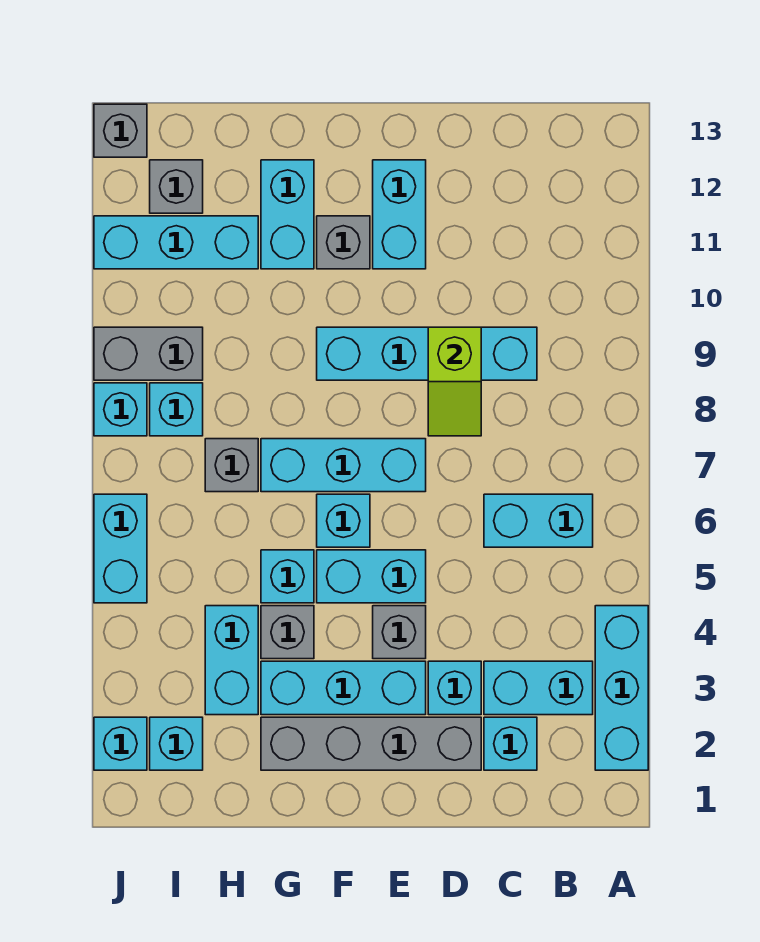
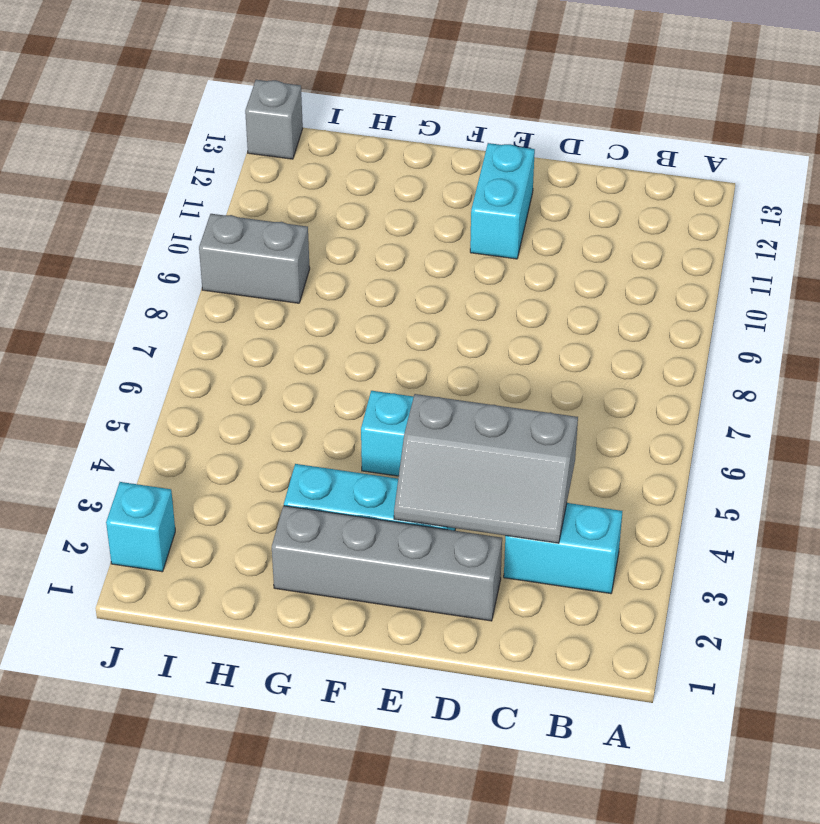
grey 2x3 slope [394,394,578,543] -> none
none -> cyan 1x3 brick [595,606,648,770]
none -> cyan 1x2 brick [484,494,593,547]
none -> cyan 1x1 brick [484,717,537,770]

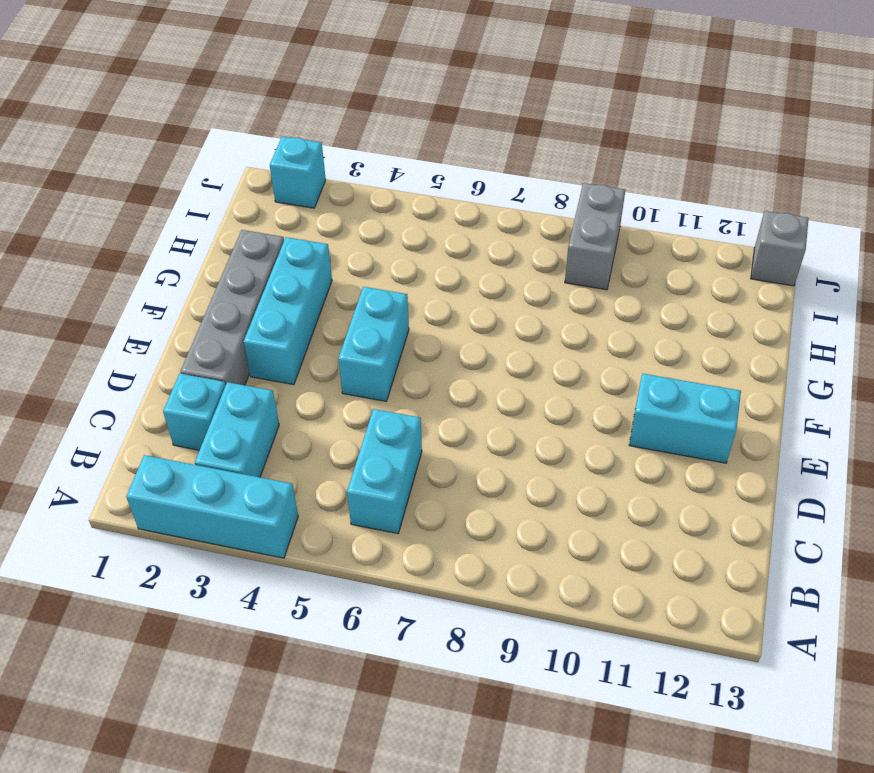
none -> cyan 1x4 brick [317,327,537,380]
none -> cyan 1x1 brick [428,661,481,715]
none -> grey 1x1 brick [373,606,426,659]

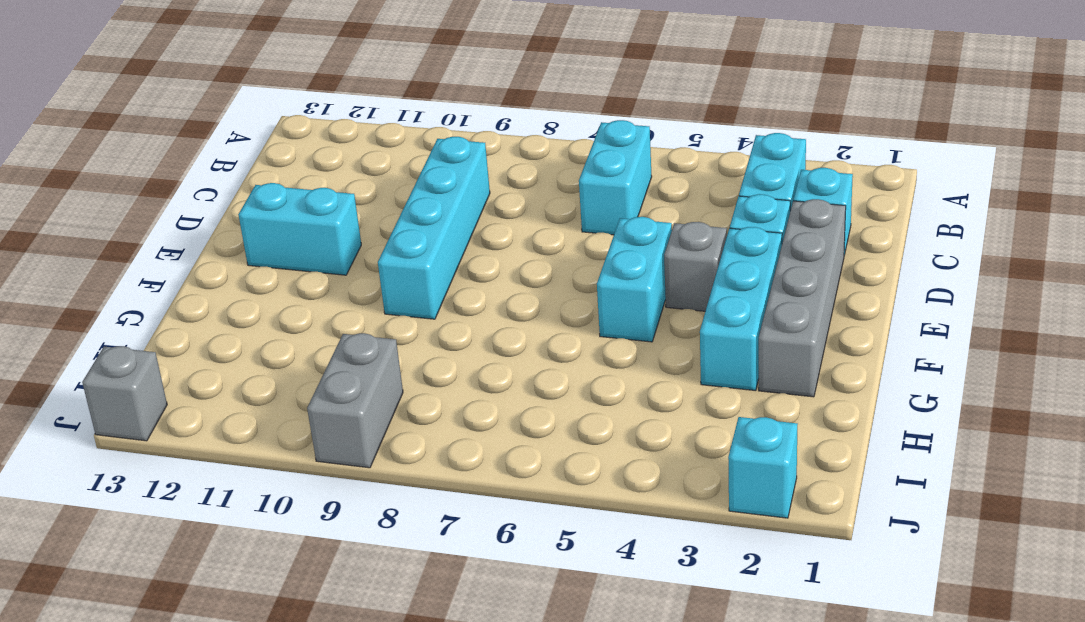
none -> cyan 1x3 brick [595,606,648,770]
none -> cyan 1x3 brick [261,439,426,492]
none -> cyan 1x1 brick [317,494,370,547]

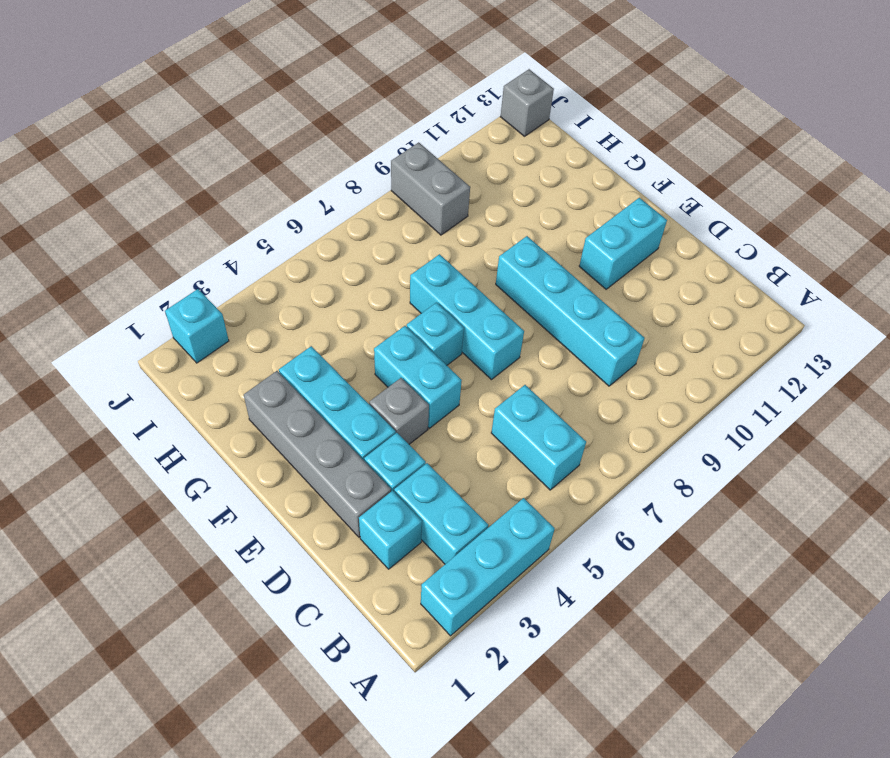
none -> grey 1x1 brick [317,216,370,269]
none -> grey 1x1 brick [261,606,314,659]
none -> cyan 1x1 brick [261,550,314,603]

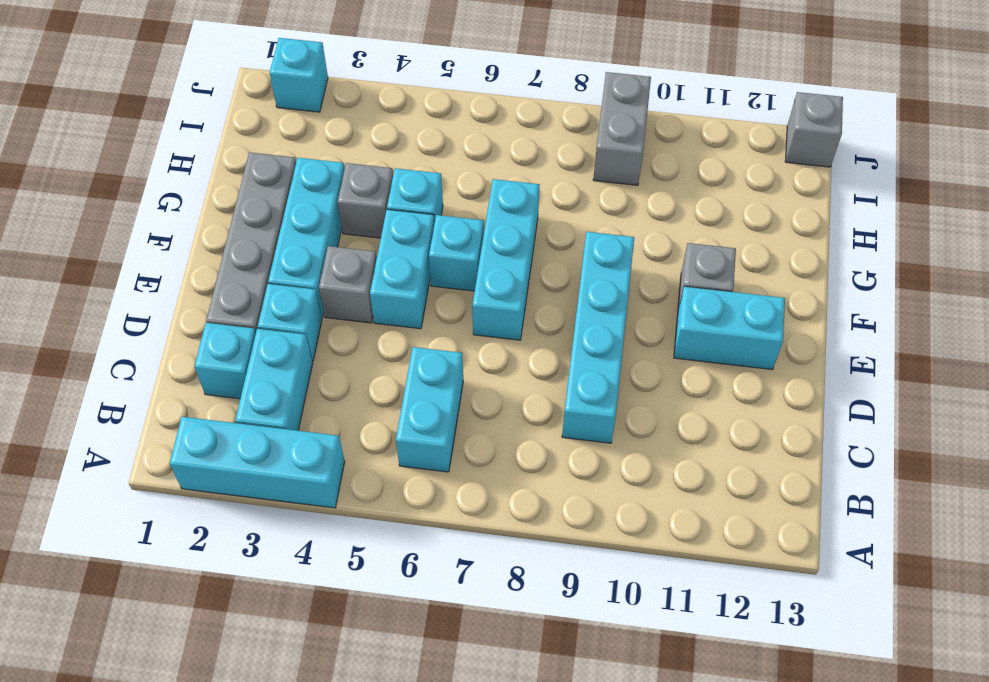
none -> cyan 1x2 brick [261,160,314,269]
none -> cyan 1x2 brick [205,606,258,715]
none -> grey 1x1 brick [205,439,258,492]

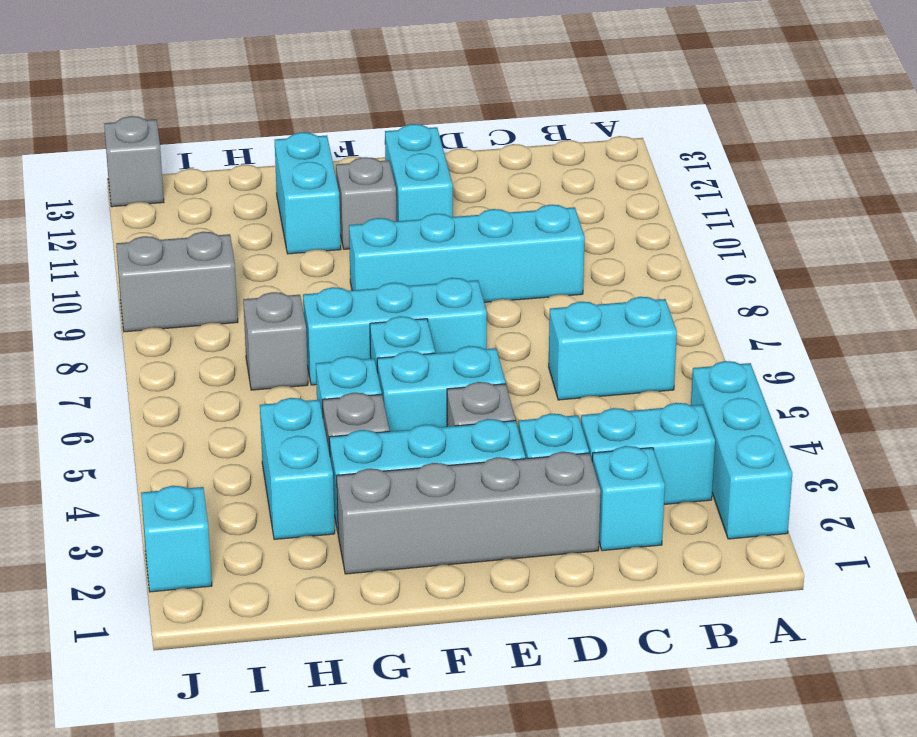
none -> cyan 1x3 brick [94,216,258,269]
none -> cyan 1x1 brick [150,717,203,770]
none -> cyan 1x1 brick [150,383,203,436]

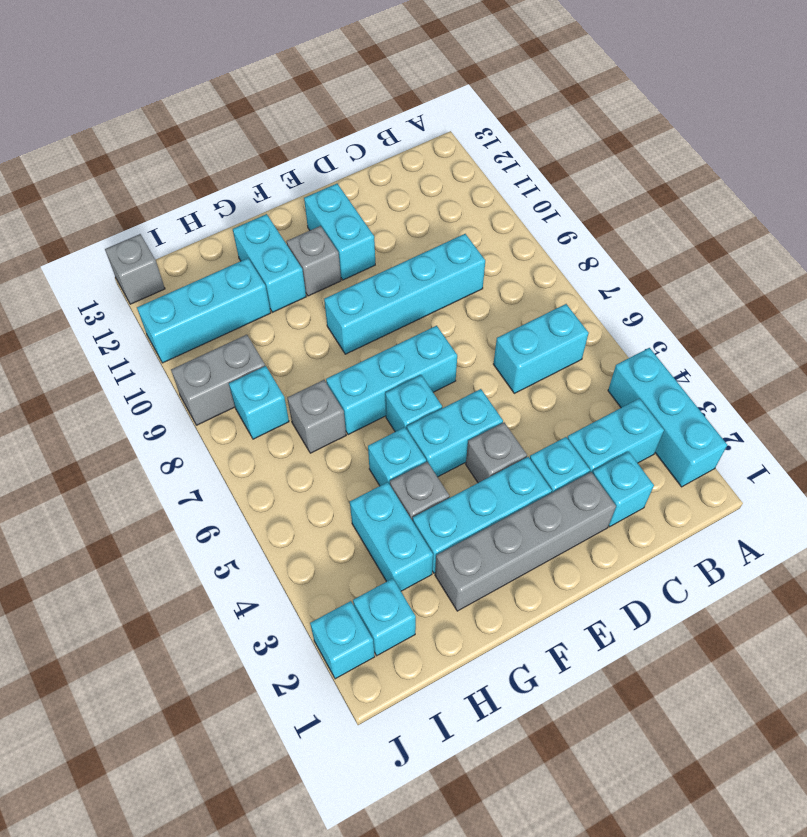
none -> grey 1x1 brick [150,160,203,213]
none -> cyan 1x2 brick [94,494,147,603]
none -> cyan 1x1 brick [94,383,147,436]

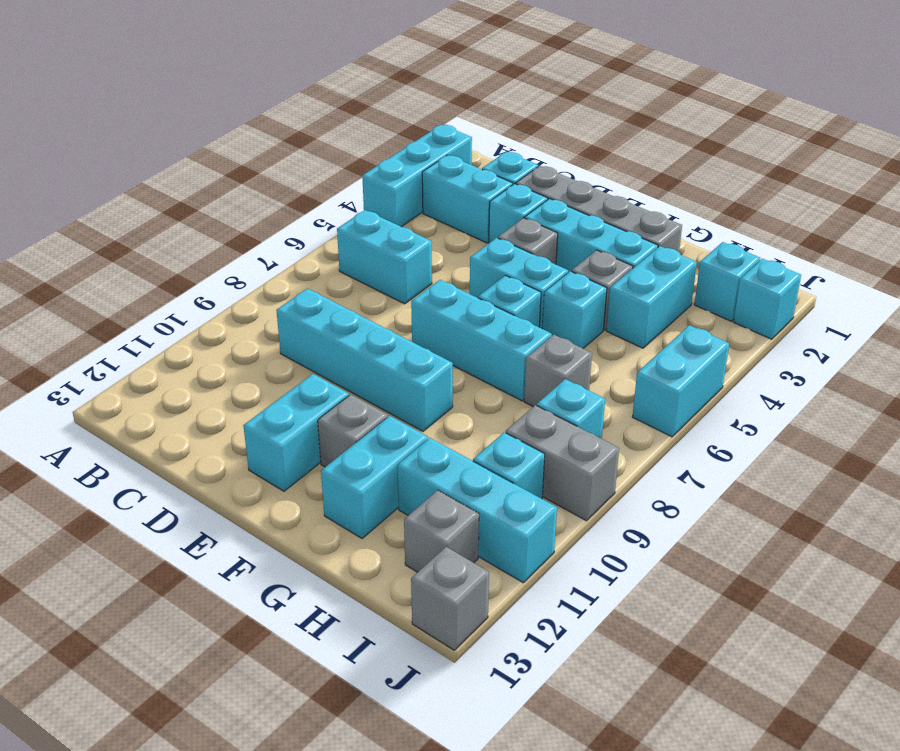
cyan 1x1 brick [473,432,545,499] -> cyan 1x1 brick moved to [94,383,147,436]
none -> lime 1x2 slope [428,327,481,436]

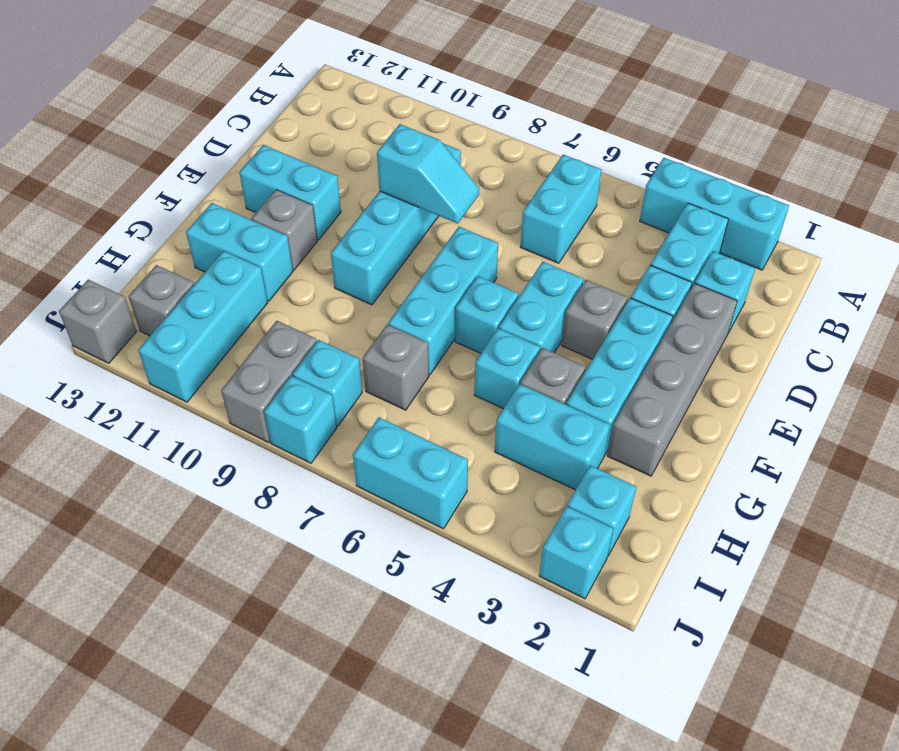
cyan 1x2 slope [377,124,479,224] -> lime 1x2 slope [428,327,481,436]

